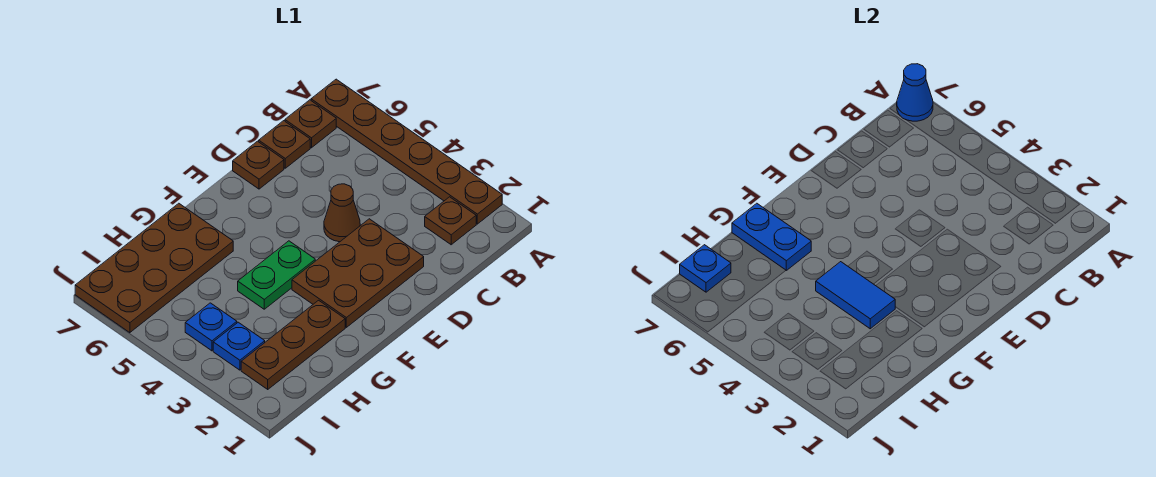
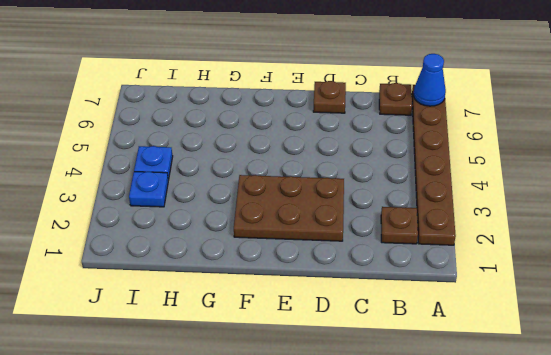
none -> brown 1x1 plate [259,121,310,168]
none -> brown 1x1 cone [324,184,360,242]
none -> green 1x2 plate [238,241,315,309]

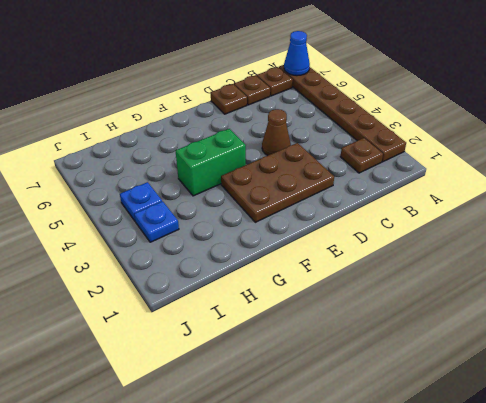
green 1x2 brick [176,129,246,196] -> green 1x2 plate [238,241,315,309]
none -> brown 1x3 plate [241,300,345,389]
none -> brown 2x4 plate [75,203,233,333]
none -> blue 1x2 tile [816,262,895,329]

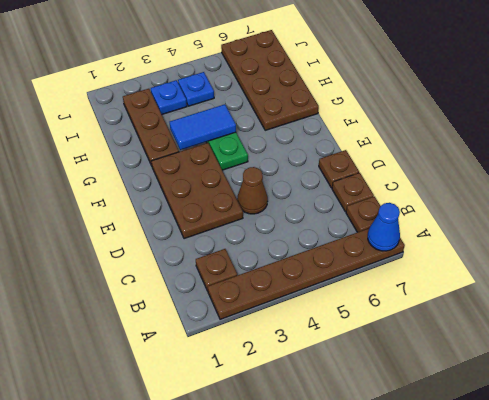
none -> blue 1x2 plate [732,203,811,270]
none -> blue 1x1 plate [680,245,731,292]

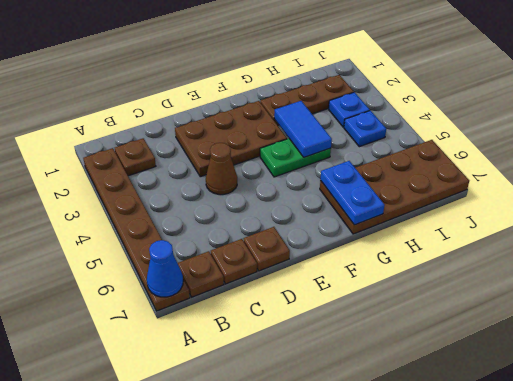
none -> blue 1x1 plate [680,245,731,292]

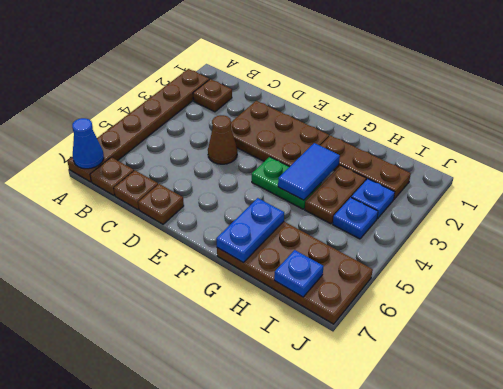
brown 1x2 plate [305,165,366,224] -> none

